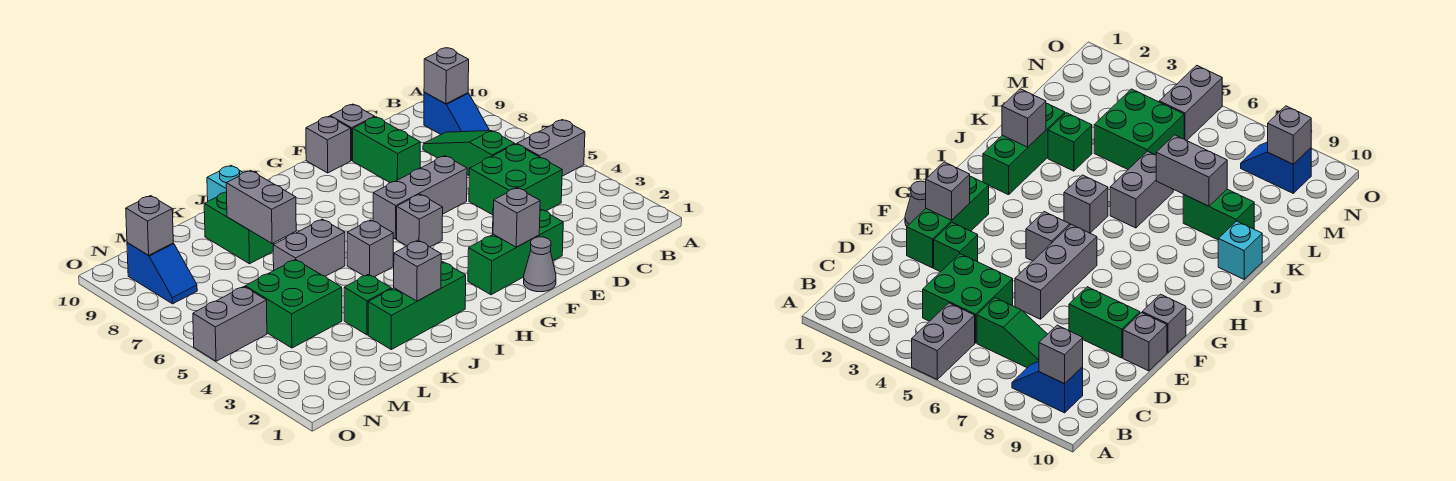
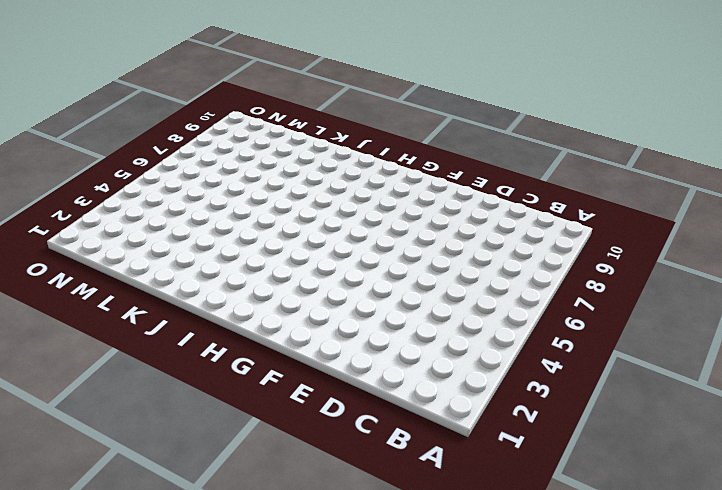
none -> grey 1x2 brick [517,120,585,176]
none -> blue 1x2 slope [424,92,490,134]
none -> green 2x2 brick [469,144,562,215]

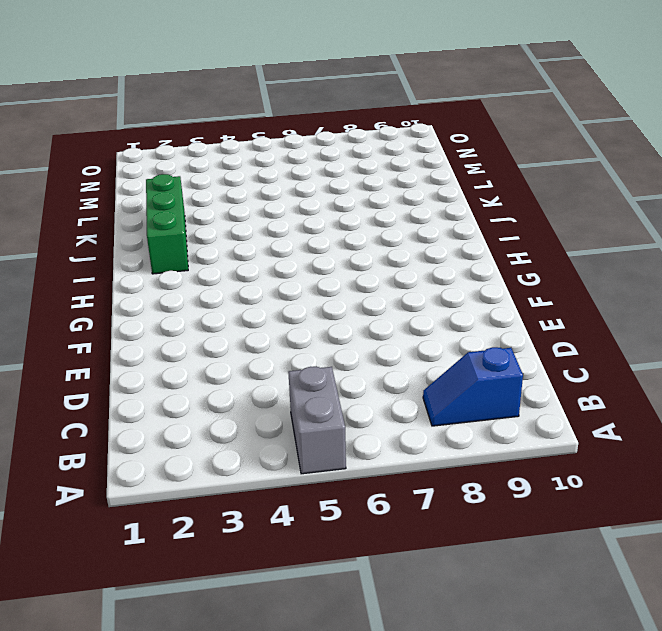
none -> green 2x2 brick [469,144,562,215]
none -> green 1x3 slope [423,131,515,175]
none -> green 1x3 brick [468,209,563,295]

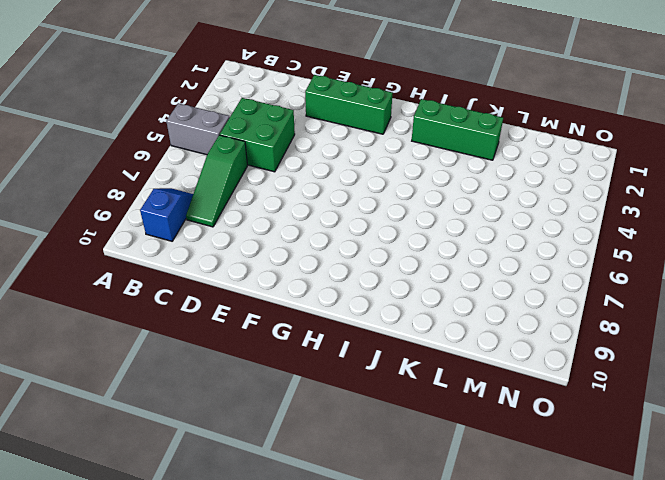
none -> green 1x1 brick [934,223,978,272]
none -> grey 1x3 brick [373,156,467,239]
none -> green 1x2 brick [353,117,420,183]

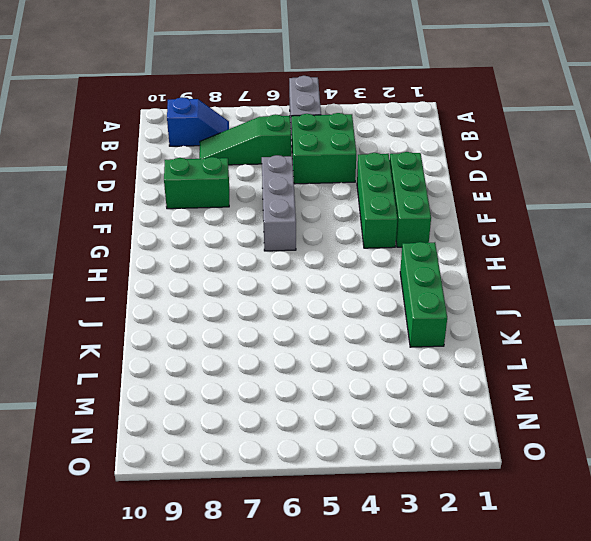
green 1x3 brick [357,153,397,248] -> green 1x1 brick [934,223,978,272]
none -> grey 1x1 brick [330,104,375,161]
none -> grey 1x1 cone [524,237,556,292]
none -> grey 1x1 brick [306,116,351,173]

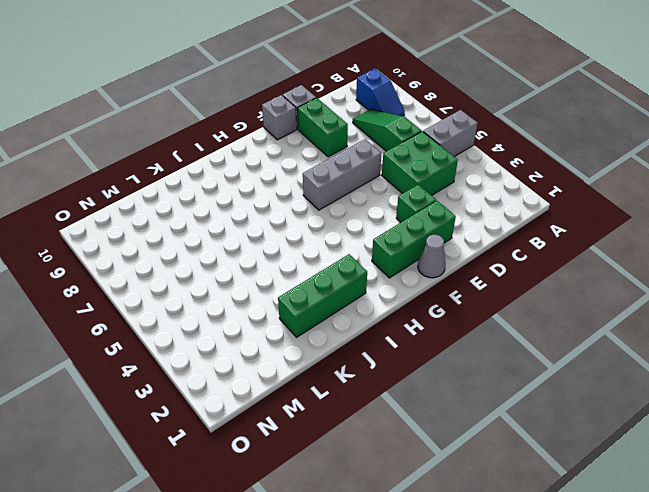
none -> grey 1x1 brick [397,194,443,247]
none -> grey 1x1 brick [347,220,393,277]
none -> grey 1x2 brick [273,219,345,276]

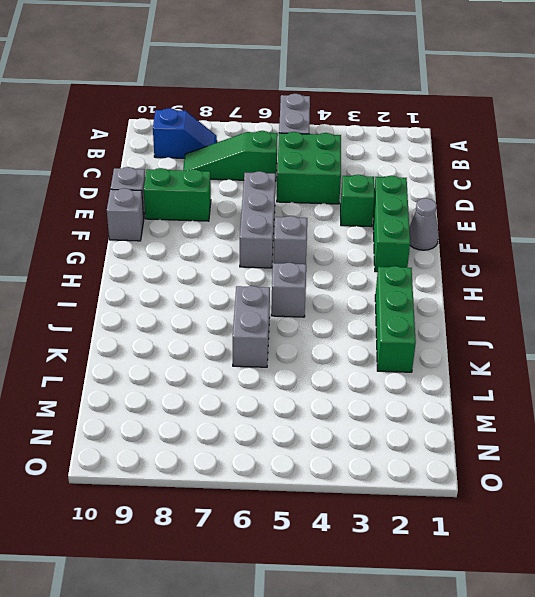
none -> cyan 1x1 brick [207,166,243,201]
none -> green 1x1 brick [344,274,391,335]
none -> green 1x2 brick [204,192,273,264]

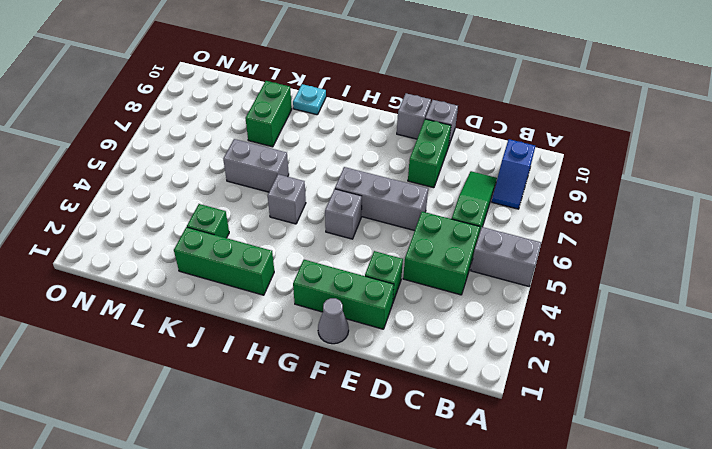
cyan 1x1 plate [293,84,326,115] -> cyan 1x1 brick [207,166,243,201]
none -> green 2x2 brick [245,259,342,348]
none -> grey 1x2 brick [193,287,267,361]
none -> blue 1x2 slope [127,243,197,304]

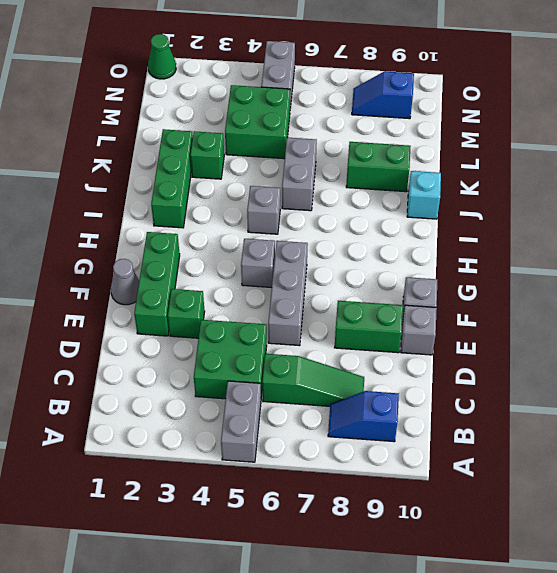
green 1x1 cone [148,34,176,79] -> none
none -> grey 1x1 brick [424,48,469,104]
none -> grey 1x1 brick [493,188,540,247]
none -> grey 1x1 brick [394,240,441,301]

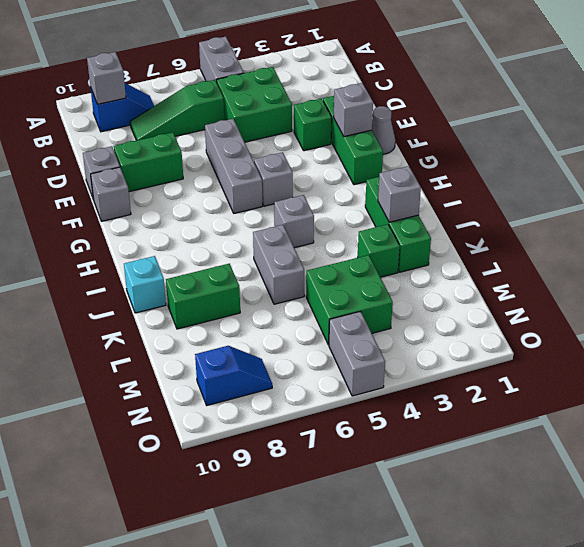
none -> grey 1x2 brick [226,171,296,244]
none -> grey 1x1 brick [126,196,173,255]

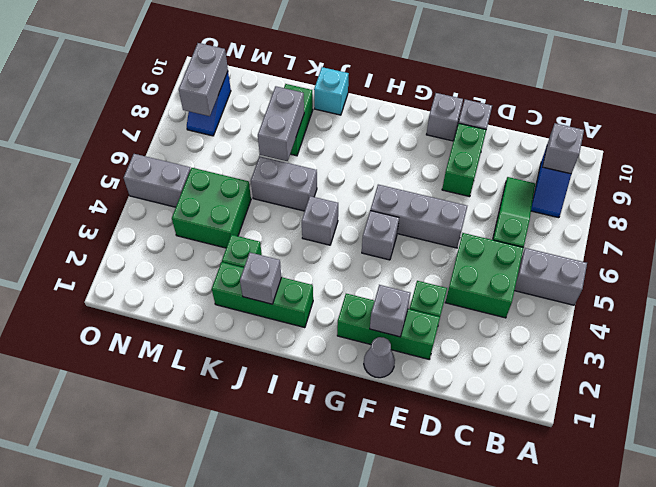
grey 1x2 brick [179,43,228,116] -> grey 1x1 brick [126,196,173,255]

